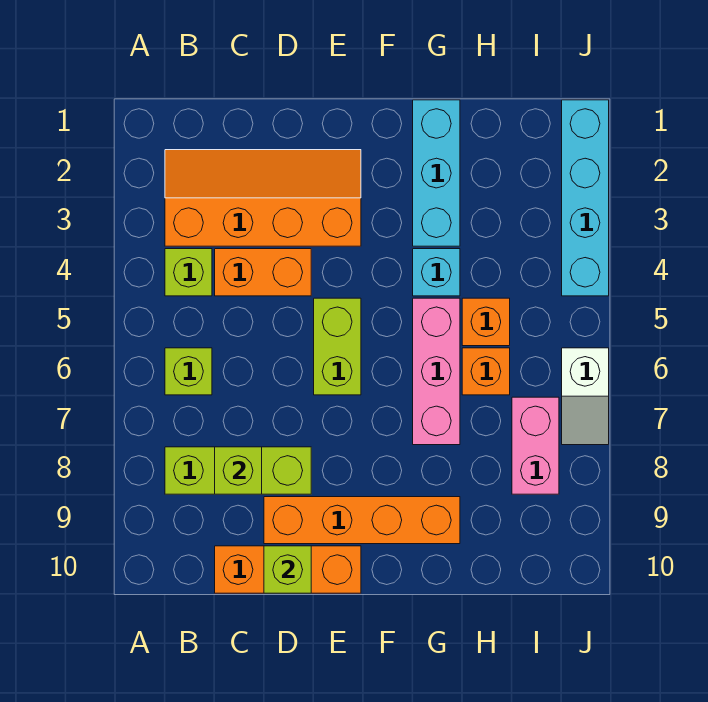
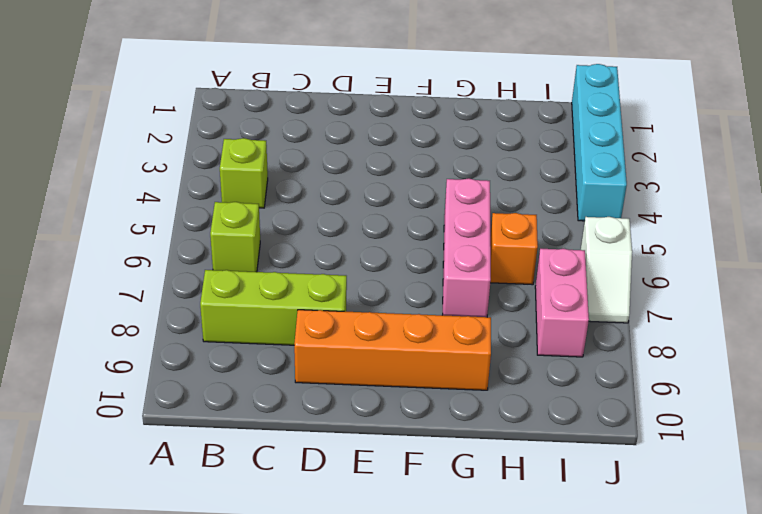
none -> orange 2x4 slope [165,150,361,246]
none -> orange 1x2 brick [215,249,311,296]
none -> orange 1x3 brick [215,546,361,593]

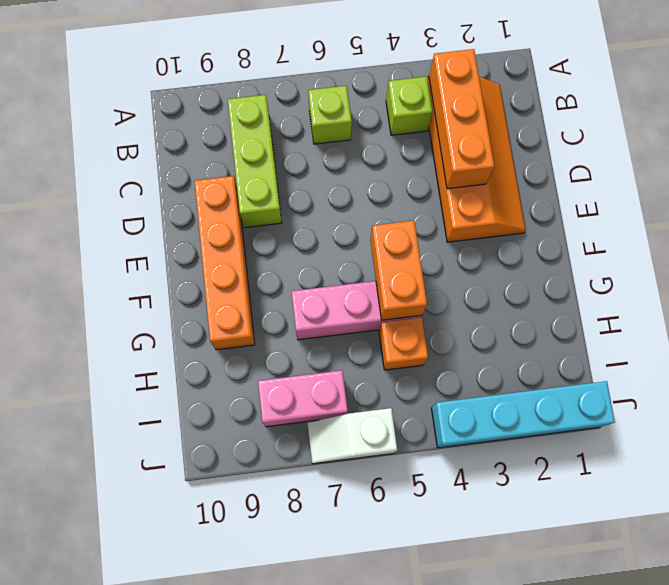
orange 1x3 brick [429,49,494,189] -> orange 1x3 brick moved to [215,546,361,593]
orange 1x2 brick [370,221,427,320] -> orange 1x2 brick moved to [215,249,311,296]
none -> lime 1x2 brick [314,298,361,395]
none -> cyan 1x3 brick [413,100,460,246]
none -> cyan 1x1 brick [413,249,460,296]

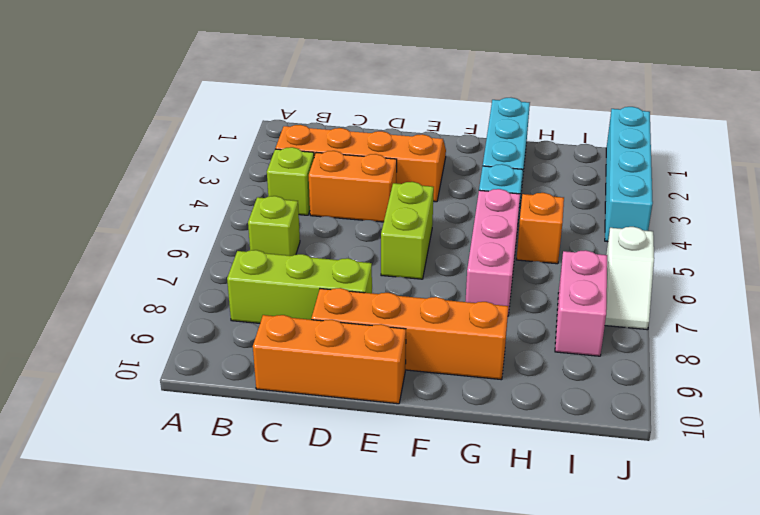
none -> orange 1x1 brick [462,348,510,395]
none -> lime 1x1 brick [215,447,262,494]
none -> lime 1x1 brick [264,546,311,593]

